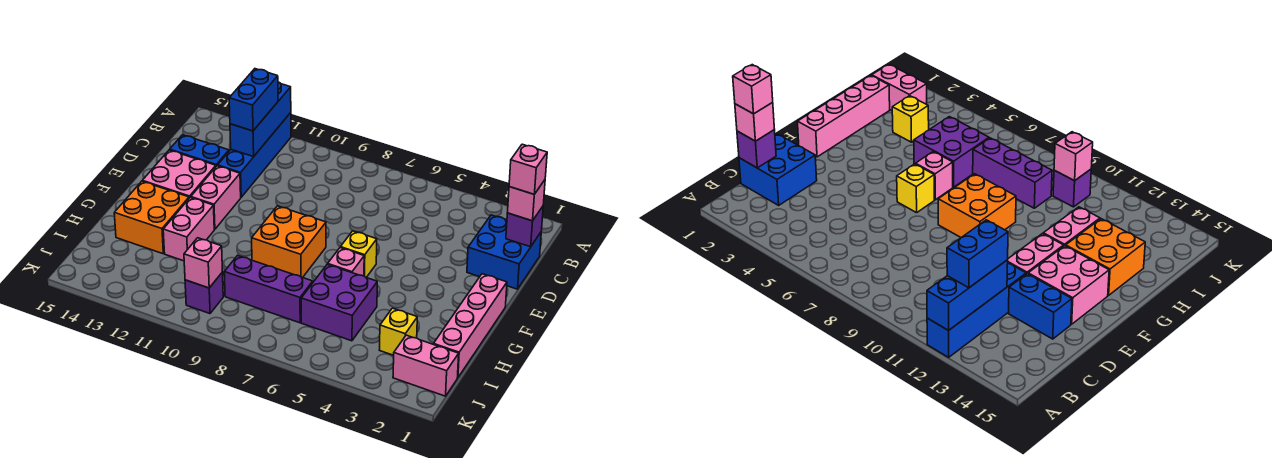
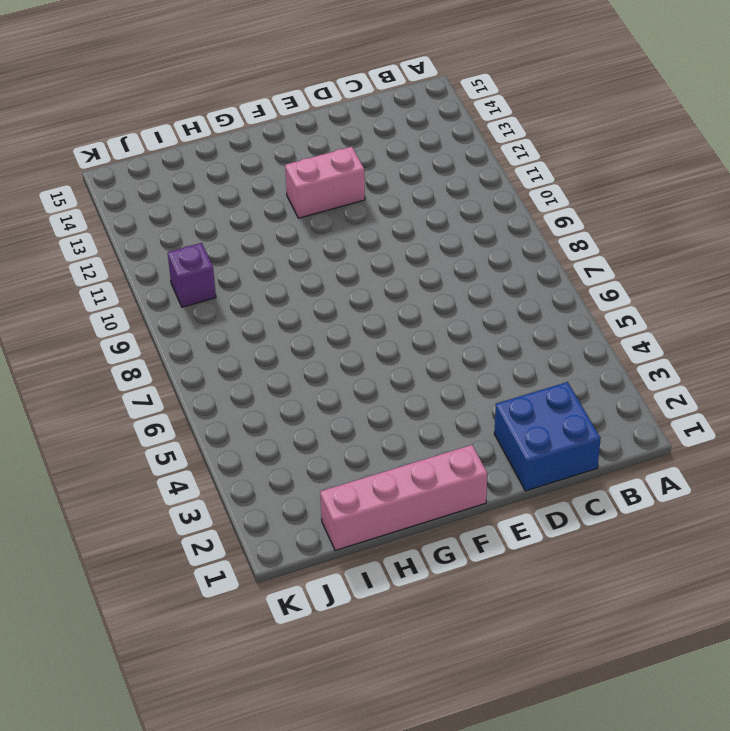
none -> blue 1x4 brick [218,113,291,197]
none -> blue 1x2 brick [170,135,229,166]
none -> pink 2x2 brick [143,150,216,198]

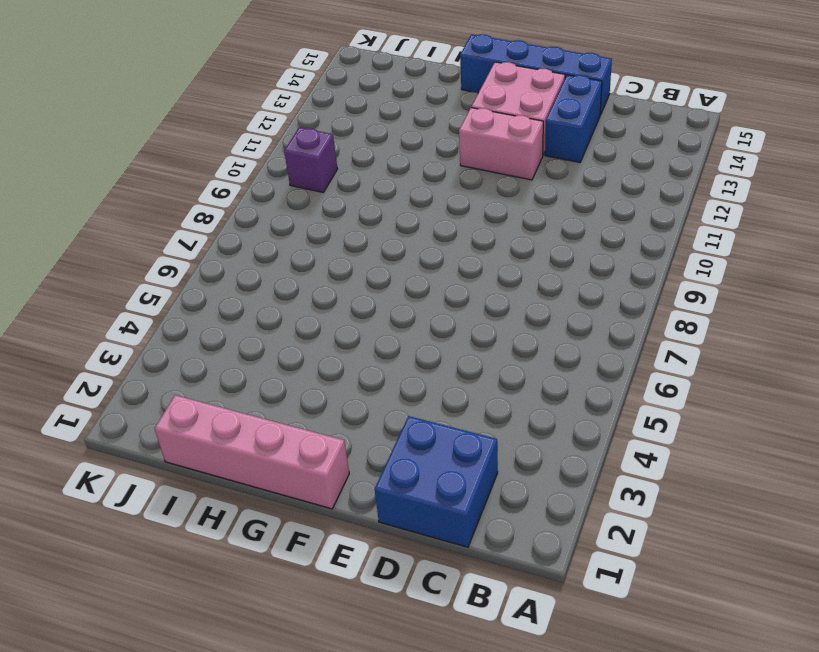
blue 1x4 brick [460,34,612,115] -> blue 1x4 brick moved to [218,113,291,197]
none -> yellow 1x1 brick [341,231,377,277]
none -> orange 2x2 brick [252,206,326,278]
none -> pink 1x1 brick [328,248,364,276]

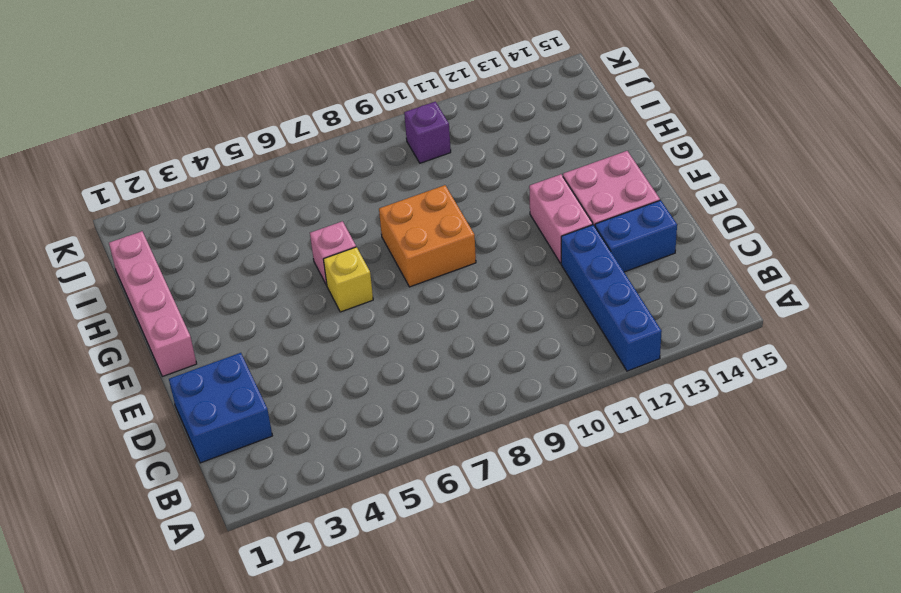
none -> pink 1x2 brick [163,197,214,261]
none -> orange 2x2 brick [114,181,189,254]
none -> purple 2x2 brick [301,264,377,341]

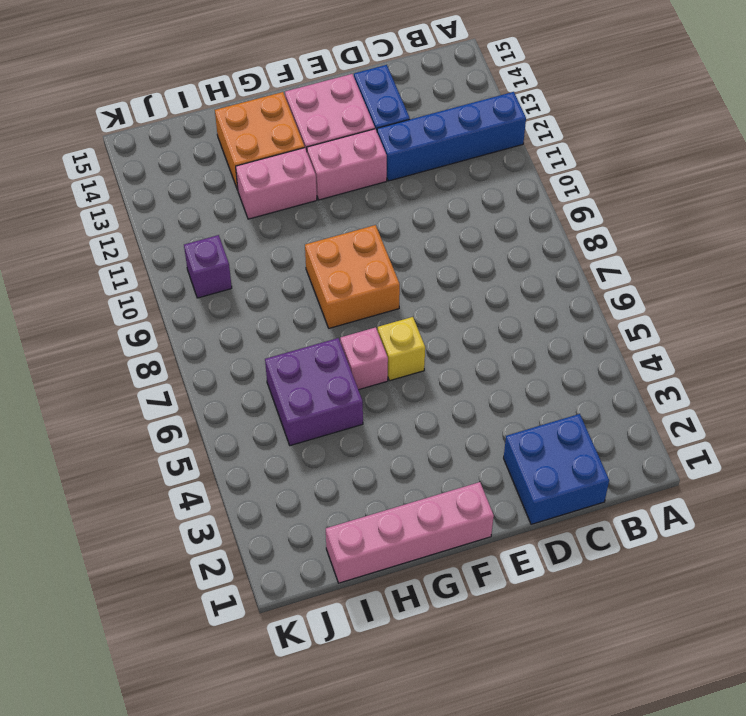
none -> yellow 1x1 brick [380,308,417,355]
none -> purple 1x3 brick [224,256,313,323]
none -> pink 1x2 brick [393,335,459,396]

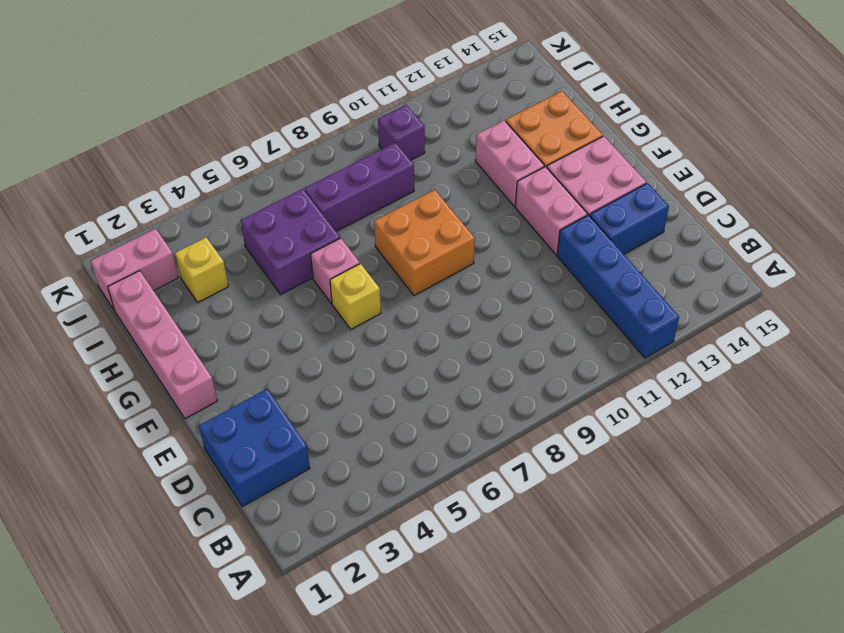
none -> blue 1x3 brick [230,82,291,157]
none -> purple 1x1 brick [506,206,543,247]
none -> pink 1x1 brick [184,238,222,288]

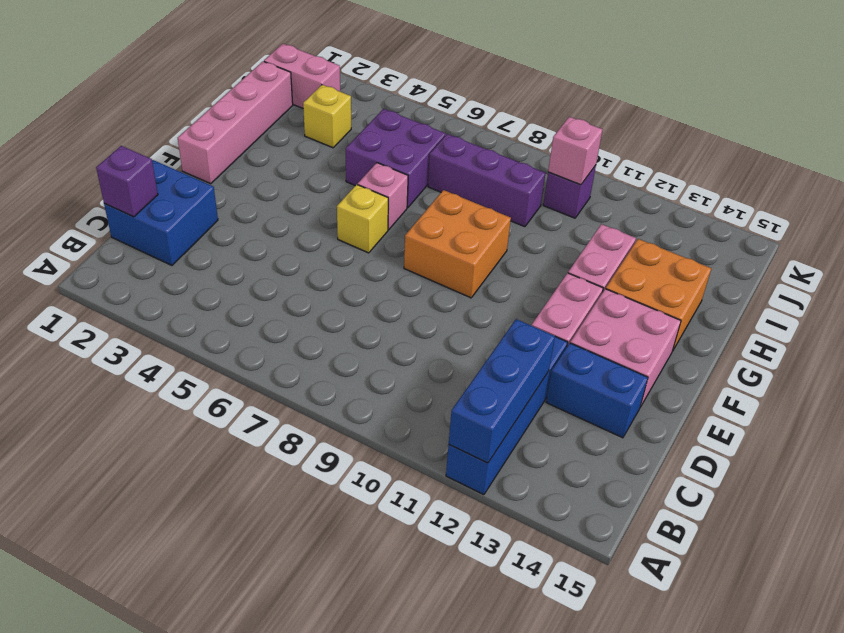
none -> blue 1x2 brick [229,69,278,131]
none -> pink 1x1 brick [508,180,545,221]
none -> pink 1x1 brick [509,144,547,194]

